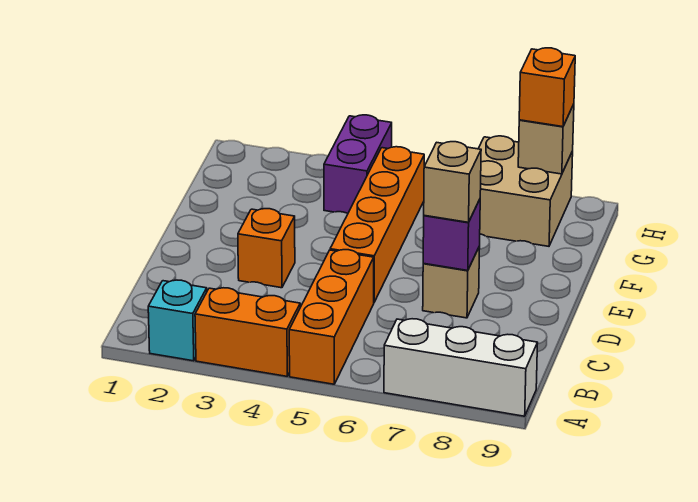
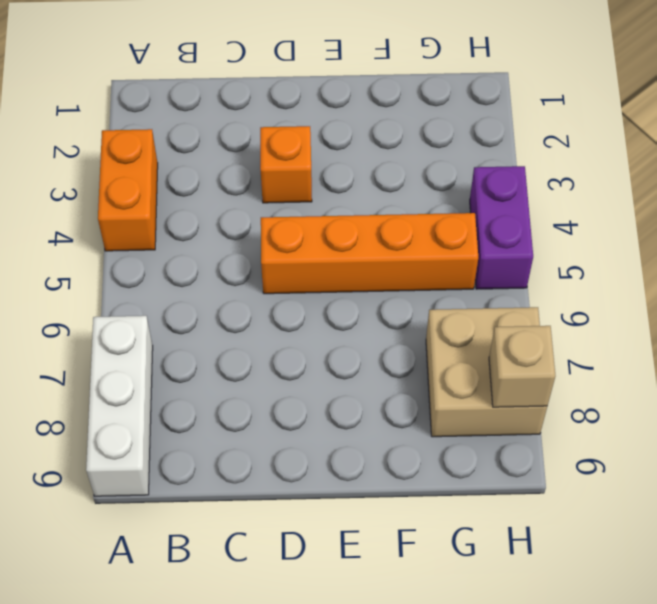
purple 1x2 brick [470,166,533,289] -> purple 1x2 brick turned to [324,115,392,213]
none -> cyan 1x1 brick [148,280,207,361]
none -> orange 1x3 brick [289,250,374,384]
none -> tan 1x1 brick [423,246,480,318]

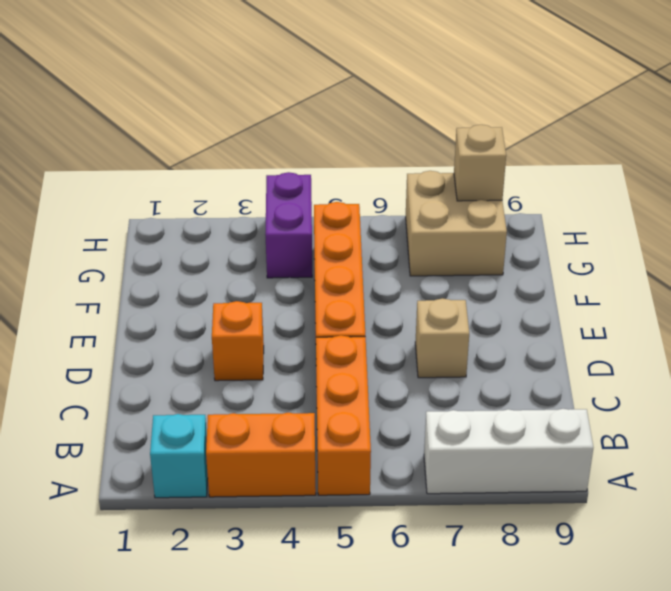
none -> purple 1x1 brick [423,199,480,270]
none -> tan 1x1 brick [424,142,481,222]
none -> orange 1x1 brick [519,48,575,127]

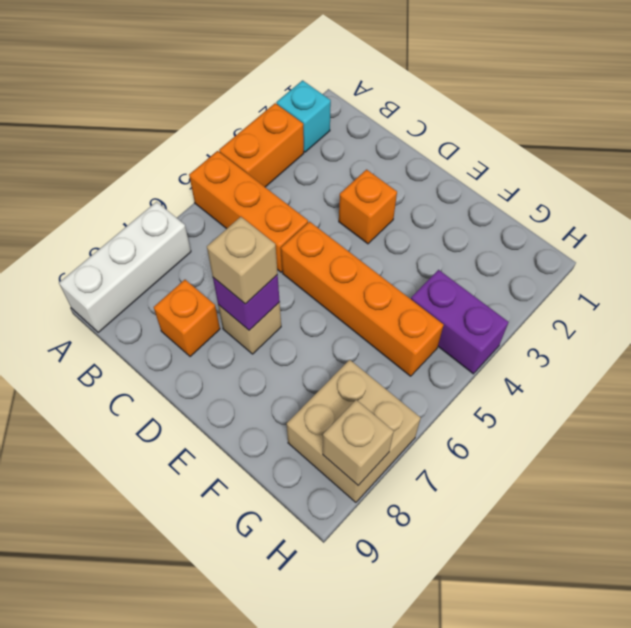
orange 1x1 brick [154,280,220,357] -> orange 1x1 brick moved to [519,48,575,127]

